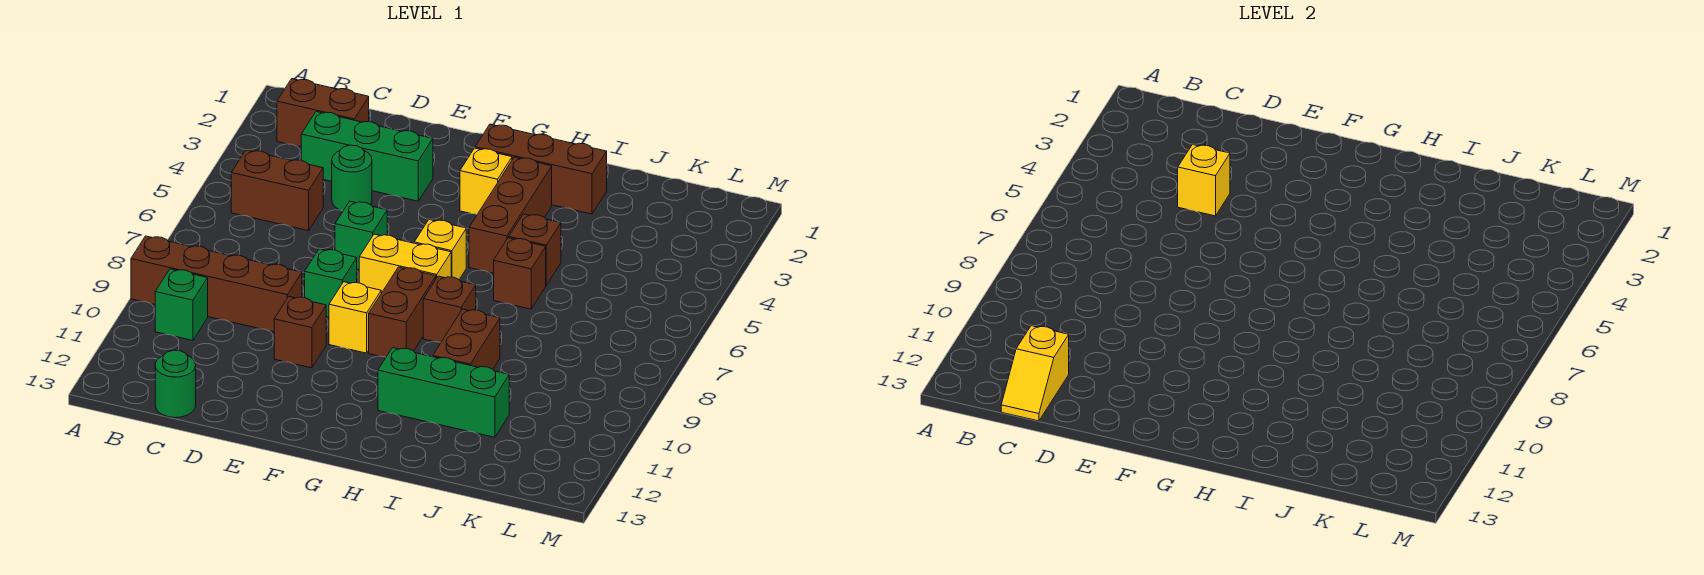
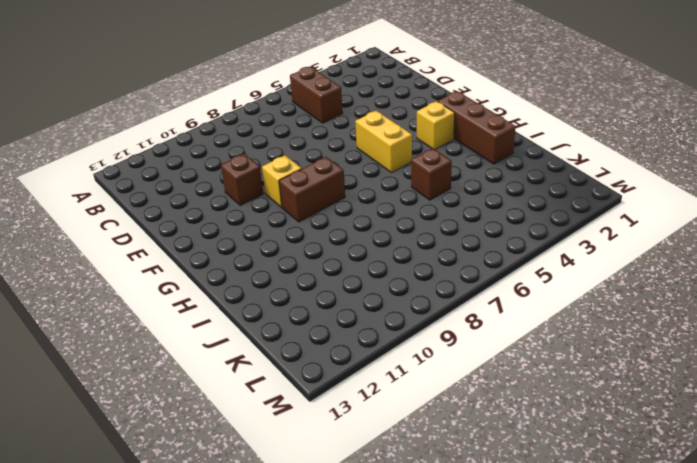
yellow 1x2 brick [355,111,412,173] -> yellow 1x2 brick moved to [359,234,451,293]
none -> brown 1x4 brick [131,236,302,332]
none -> brown 1x2 brick [277,79,369,147]
none -> green 1x1 brick [155,269,208,340]

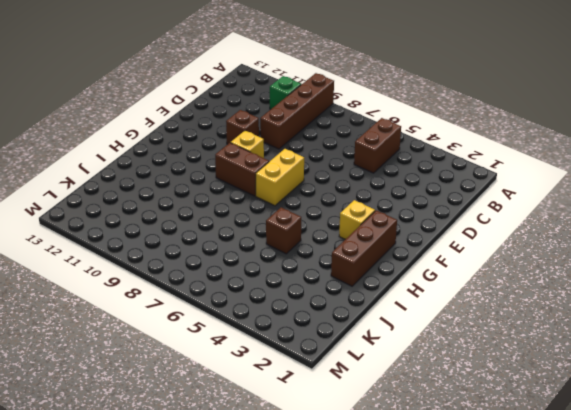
none -> brown 1x2 brick [277,79,369,147]
none -> green 1x3 brick [301,112,433,201]
none -> green 1x1 round brick [155,350,196,418]

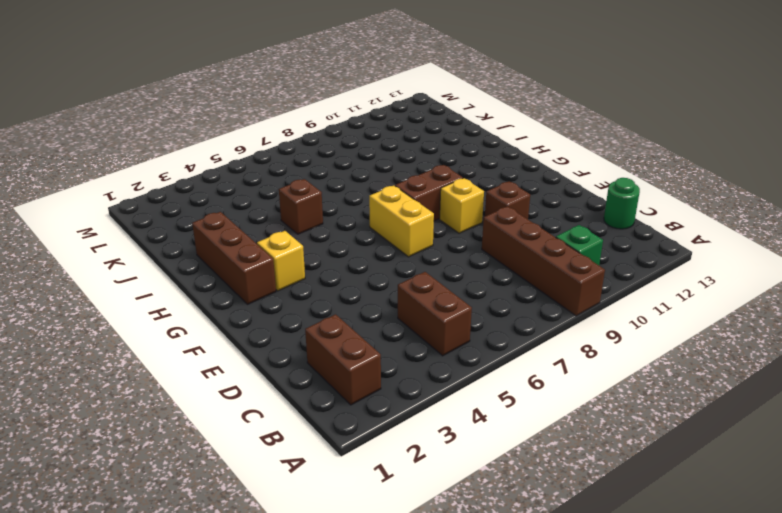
none -> green 1x3 brick [301,112,433,201]
none -> green 1x1 round brick [332,145,372,211]
none -> green 1x1 brick [335,201,387,270]

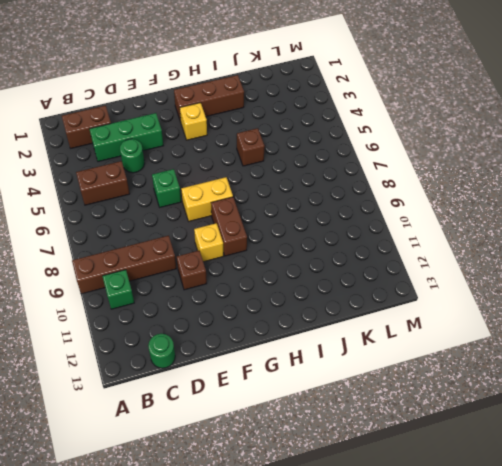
none -> green 1x1 brick [305,249,357,317]
none -> yellow 1x1 brick [414,219,466,279]
none -> brown 1x3 brick [469,157,552,273]

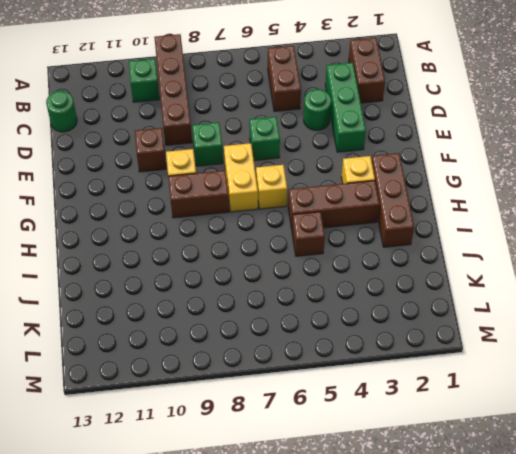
none -> brown 1x1 brick [423,276,476,343]
none -> green 1x3 brick [378,348,509,437]
none -> brown 1x1 brick [494,238,546,309]

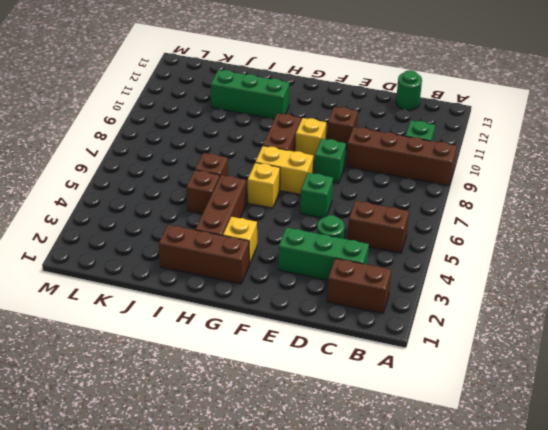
none -> brown 1x1 brick [423,276,476,343]
none -> brown 1x2 brick [432,309,500,369]
none -> yellow 1x2 slope [1001,326,1069,421]

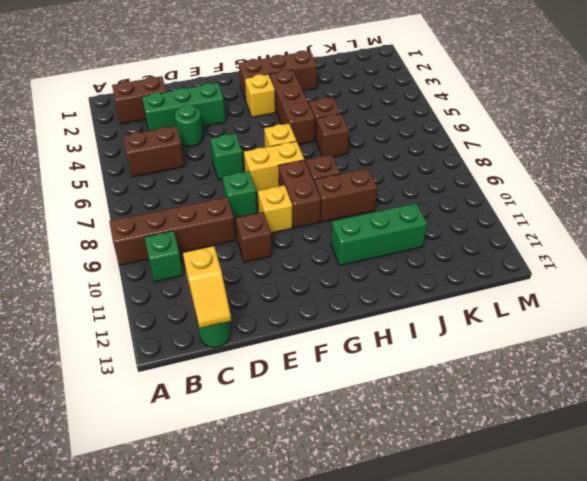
brown 1x2 brick [314,168,377,222] -> brown 1x2 brick turned to [432,309,500,369]
none -> yellow 1x1 brick [1178,144,1230,216]

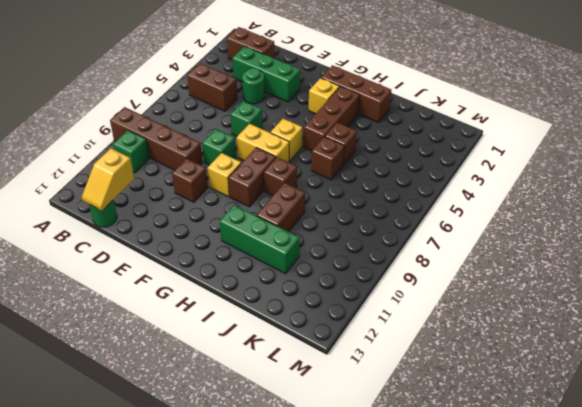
none -> yellow 1x1 brick [1178,144,1230,216]

